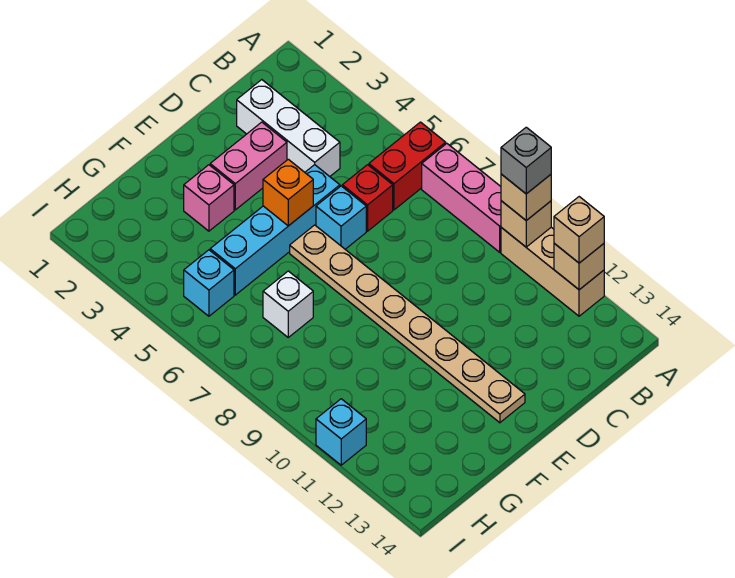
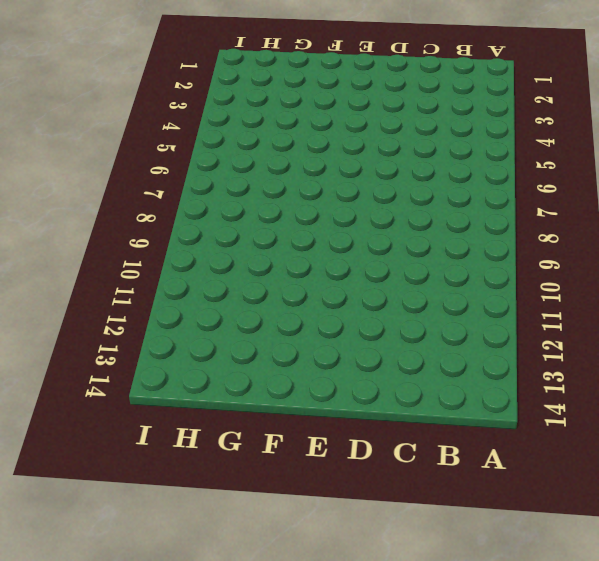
none -> red 1x2 brick [369,122,446,210]
none -> pink 1x3 brick [422,144,501,252]
none -> tan 1x3 brick [501,227,604,316]

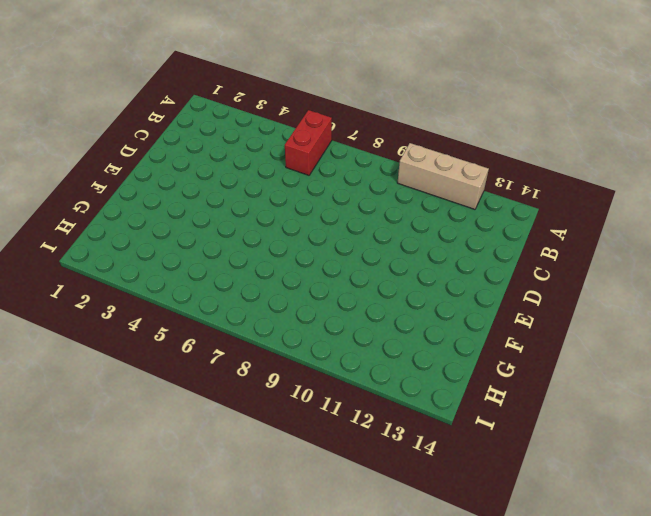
none -> pink 1x3 brick [422,144,501,252]
none -> white 1x3 brick [237,80,340,176]
none -> red 1x1 brick [342,165,393,231]

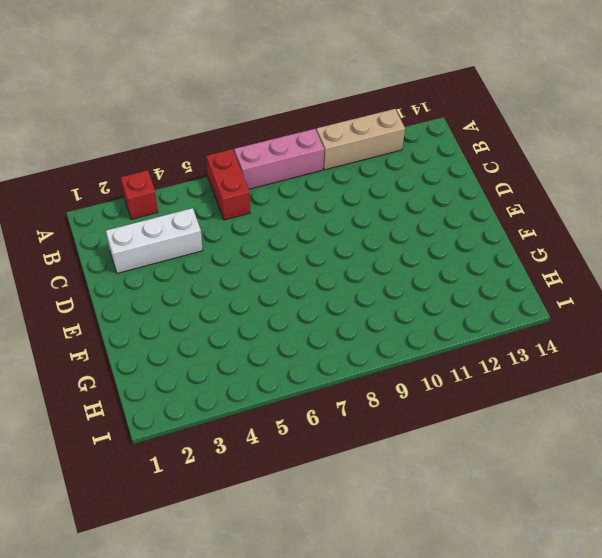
red 1x1 brick [121,170,158,219] -> red 1x1 brick moved to [342,165,393,231]
none -> pink 1x2 brick [210,122,287,210]
none -> cyan 1x4 brick [210,165,340,295]
none -> cyan 1x1 brick [316,186,366,249]

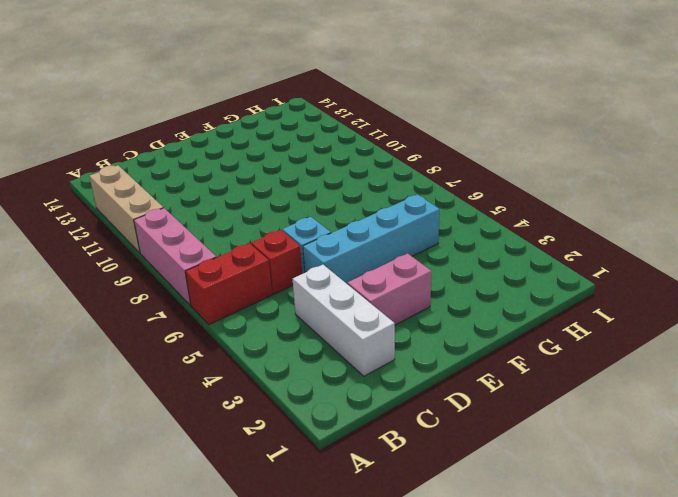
none -> tan 1x8 plate [290,225,525,423]
none -> pink 1x1 brick [184,165,234,231]
none -> white 1x1 brick [263,271,313,337]

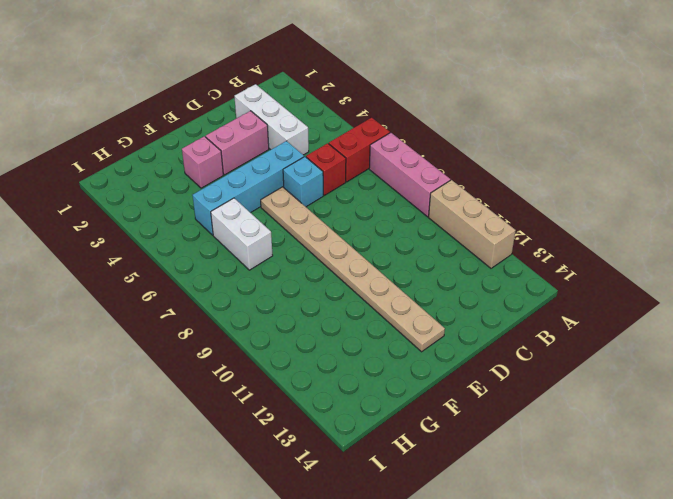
white 1x2 brick [211,198,273,270] -> white 1x1 brick [263,271,313,337]
none -> cyan 1x1 brick [184,250,234,316]
none -> cyan 1x1 brick [316,399,366,465]
none -> tan 1x1 brick [501,201,551,247]

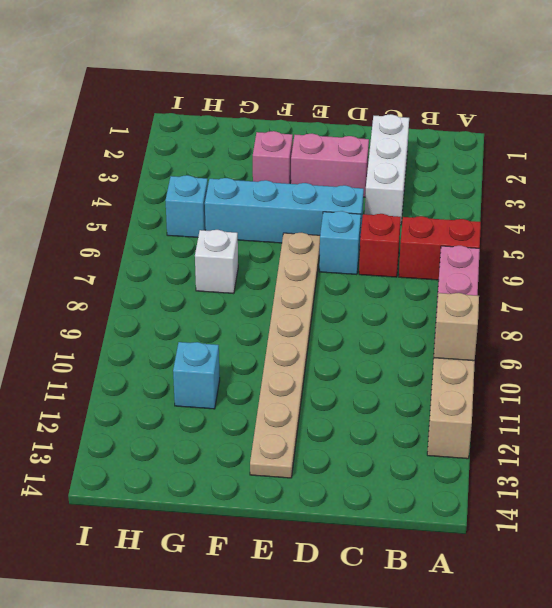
cyan 1x1 brick [173,342,220,409] -> cyan 1x1 brick moved to [316,399,366,465]
none -> tan 1x1 brick [554,243,604,290]
none -> orange 1x1 brick [263,159,313,226]
none -> tan 1x1 brick [501,174,551,220]

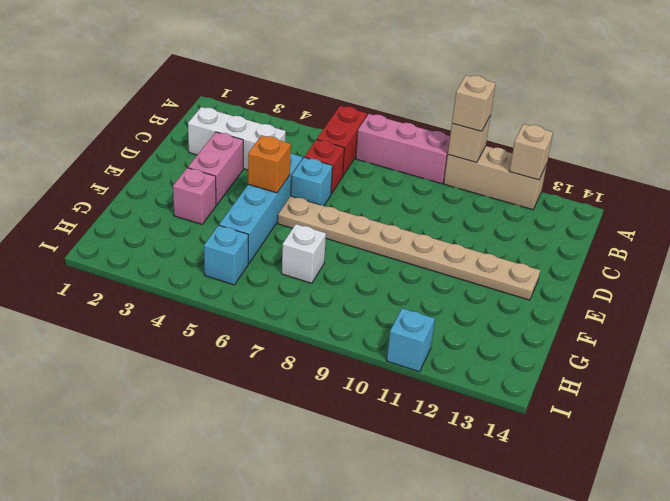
none -> tan 1x1 brick [554,197,604,263]
none -> grey 1x1 brick [501,127,551,194]

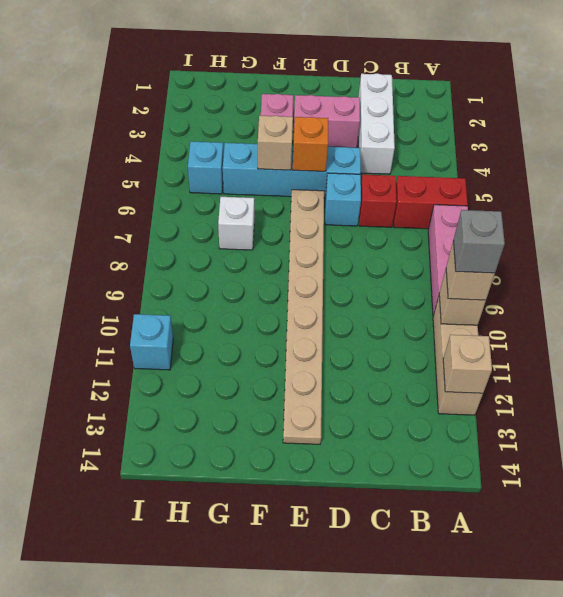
tan 1x1 brick [258,116,293,170] -> tan 1x1 brick moved to [554,197,604,263]

